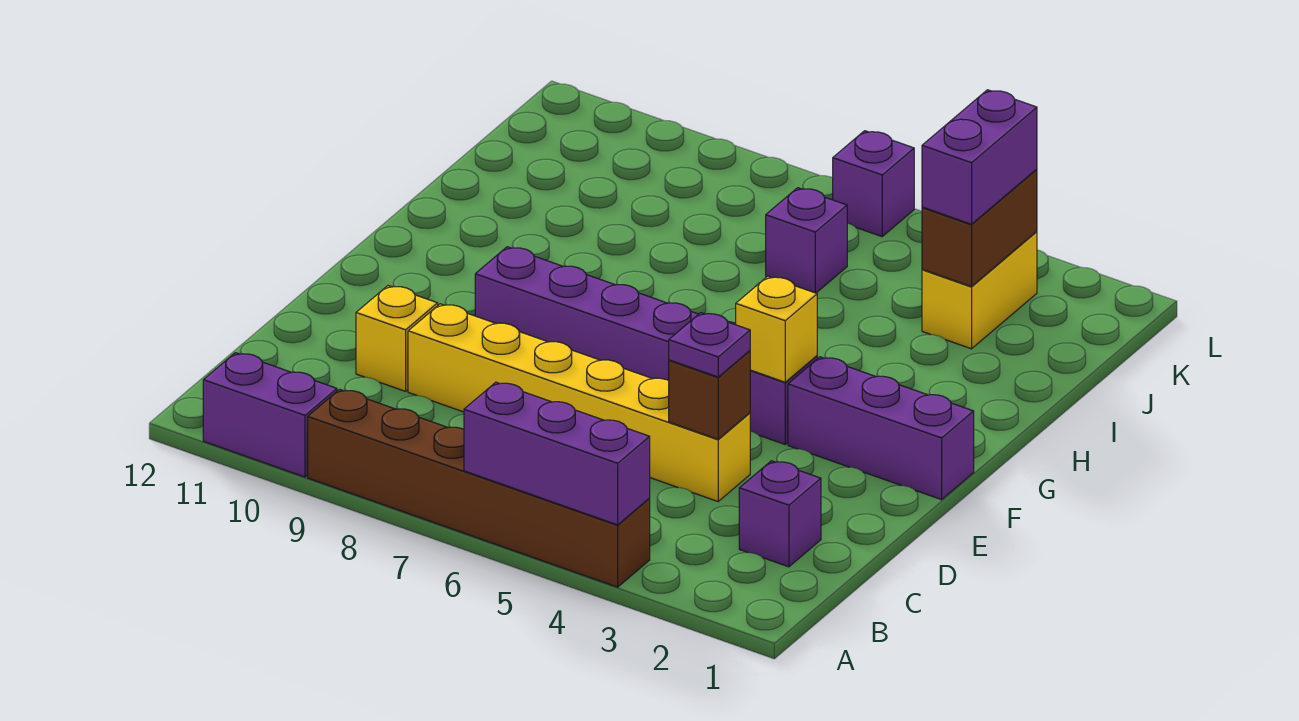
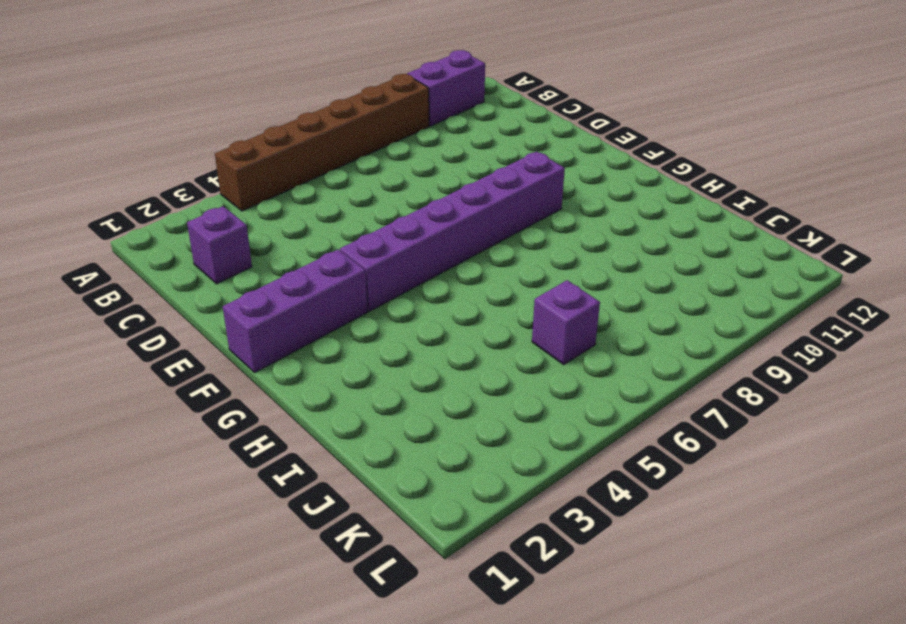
none -> yellow 1x6 brick [408,304,750,501]
none -> yellow 1x1 brick [356,286,438,391]
none -> yellow 1x2 brick [922,231,1037,349]

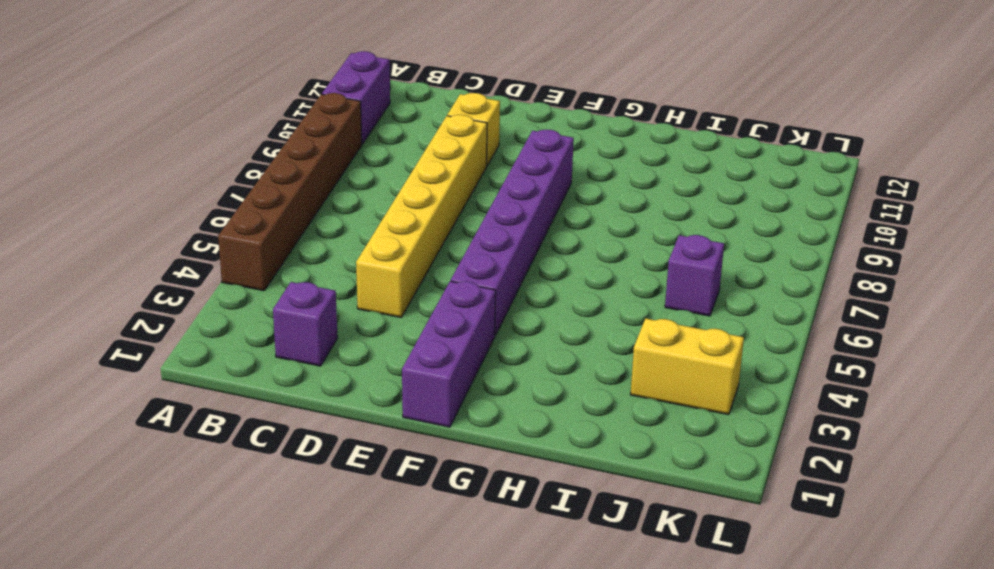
none -> purple 1x1 brick [833,131,914,236]
none -> purple 1x3 brick [464,382,650,525]
none -> brown 1x1 brick [669,351,750,439]

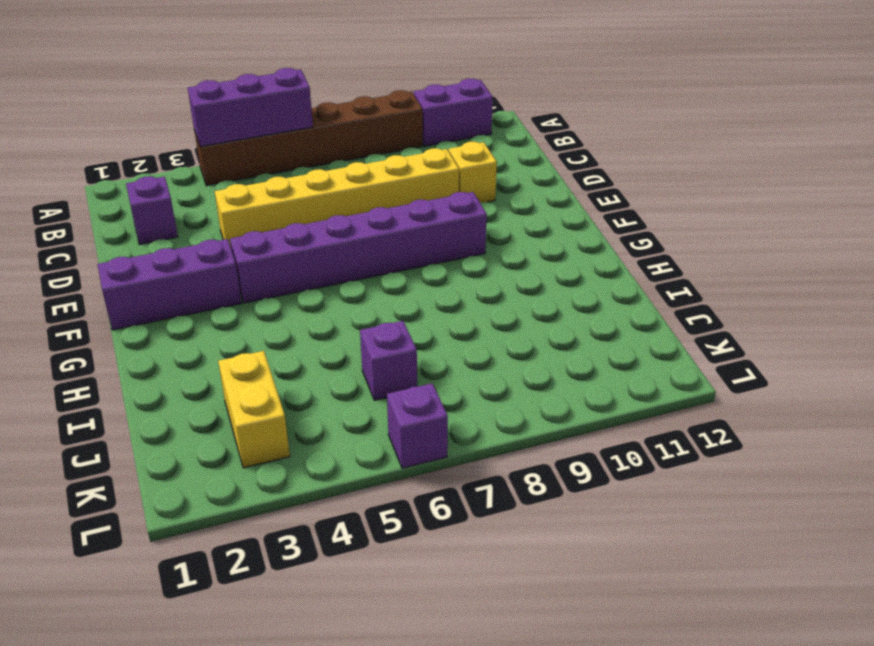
none -> brown 1x1 brick [669,351,750,439]
none -> yellow 1x1 brick [736,276,817,382]
none -> brown 1x2 brick [922,169,1037,287]

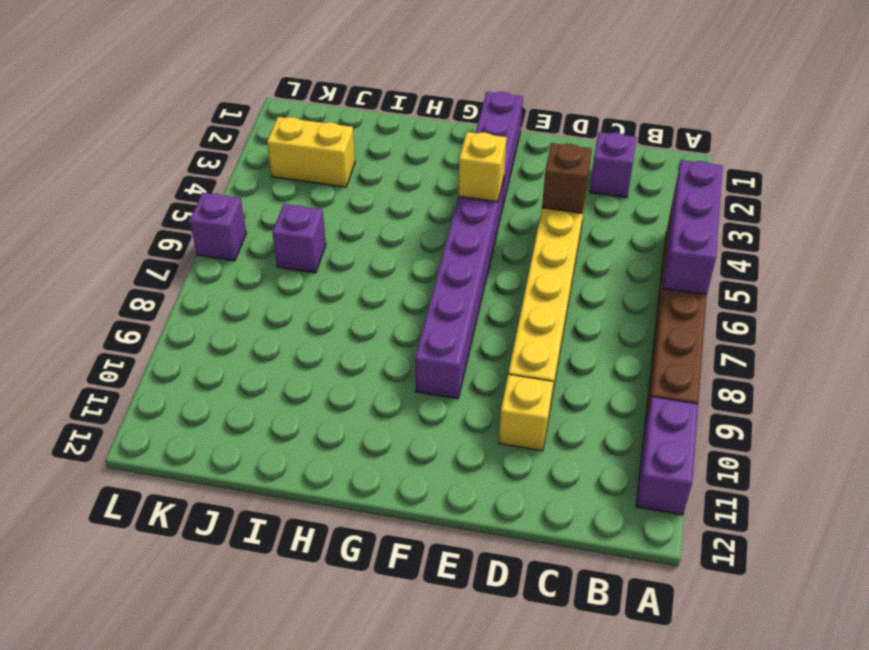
none -> brown 1x2 brick [922,169,1037,287]
none -> purple 1x1 plate [669,313,750,377]
none -> purple 1x2 brick [922,90,1037,224]

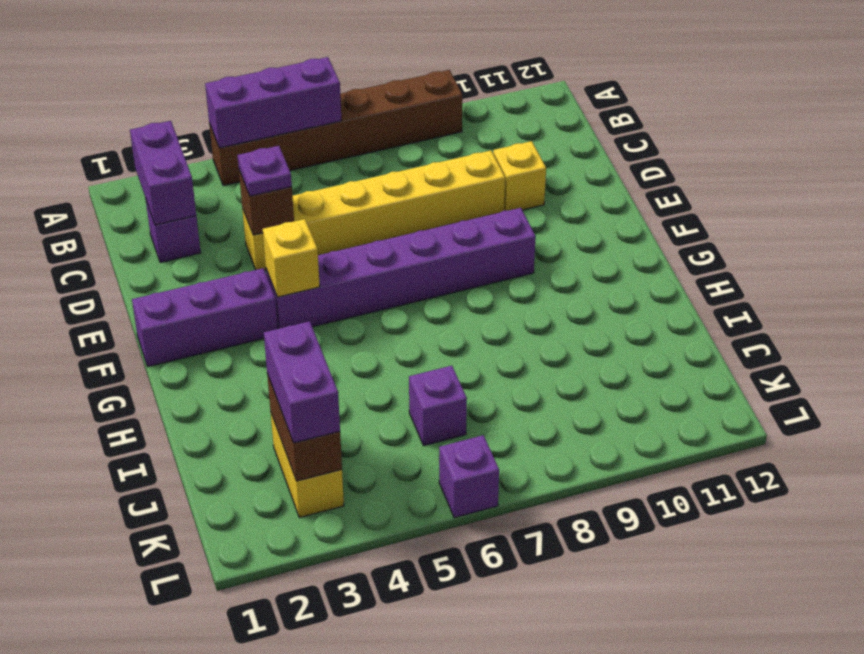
purple 1x2 brick [130,121,196,225] -> purple 1x2 brick turned to [203,353,337,477]

